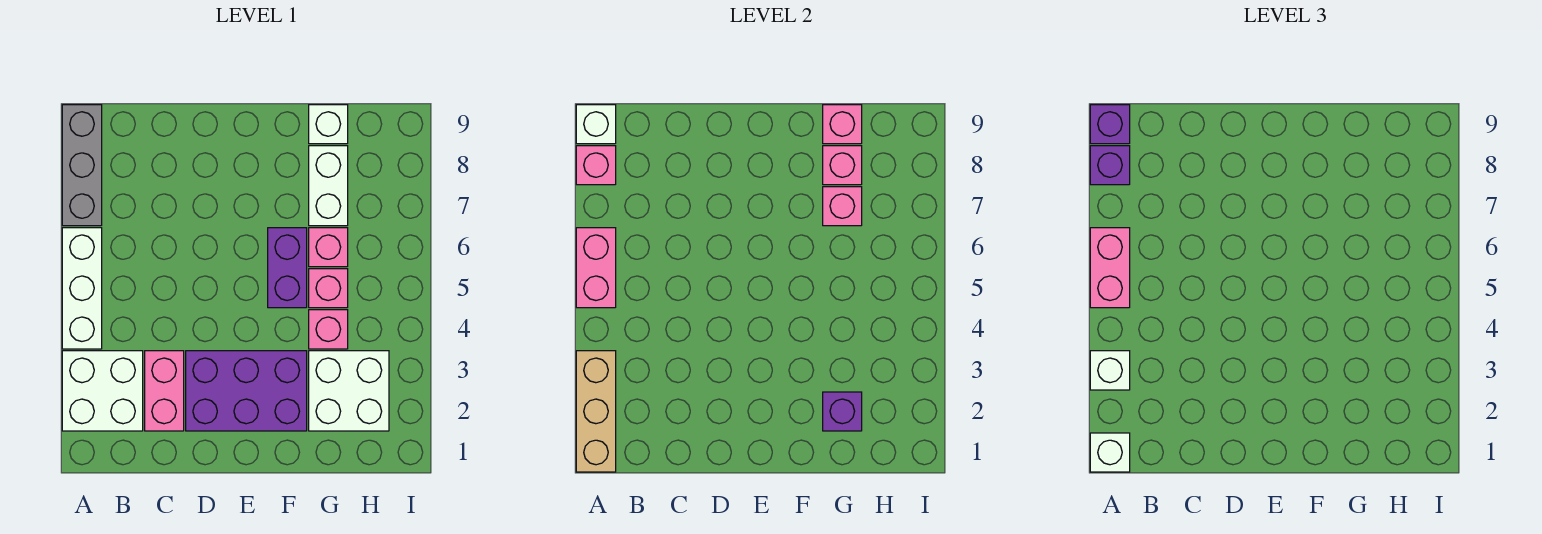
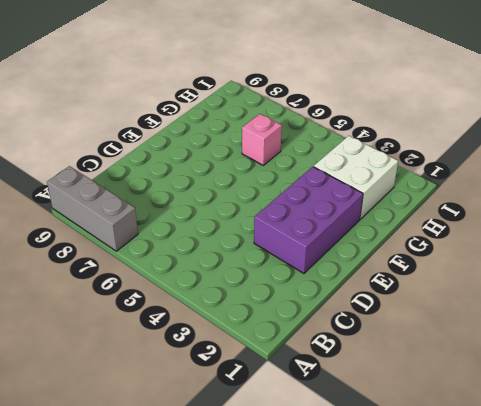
none -> white 2x2 brick [62,351,143,431]
none -> white 1x3 brick [62,228,102,349]
none -> pink 1x2 brick [145,351,184,431]

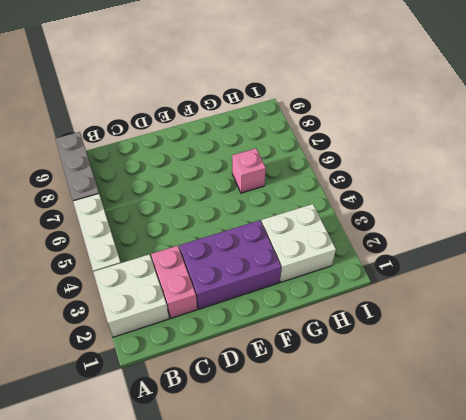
none -> purple 1x2 brick [268,228,307,308]
none -> pink 1x1 brick [309,310,348,349]
none -> pink 1x1 brick [309,269,348,308]

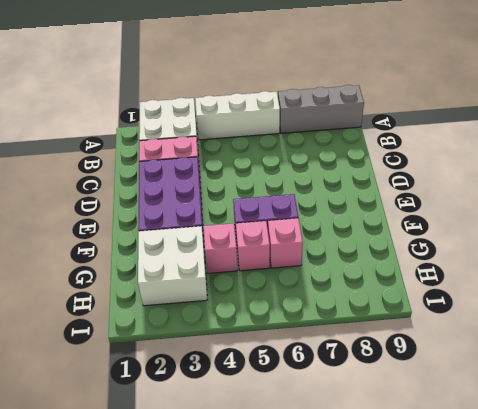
none -> white 1x2 brick [309,146,348,226]
none -> white 1x1 brick [309,105,348,144]
none -> tan 1x3 brick [576,351,616,472]

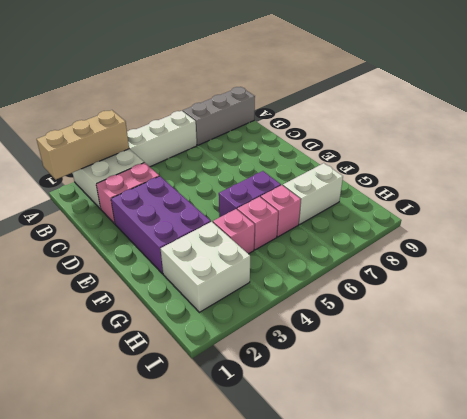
none -> white 1x1 brick [309,105,348,144]
none -> pink 1x2 brick [576,228,616,308]
none -> pink 1x1 brick [576,146,616,185]

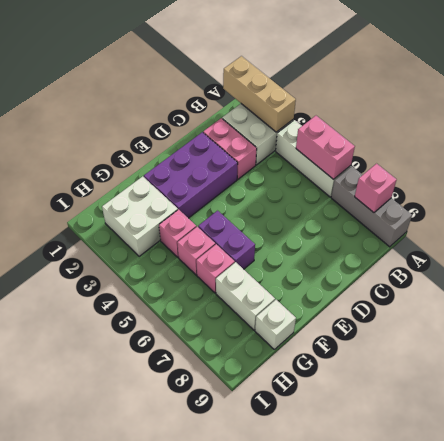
none -> white 1x1 brick [576,105,616,144]
none -> purple 1x1 brick [823,392,862,431]
none -> pink 1x1 brick [823,187,862,226]

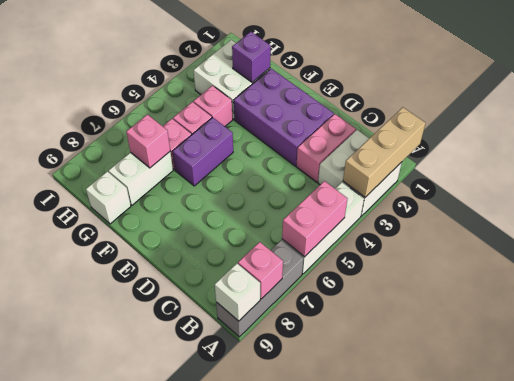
none -> pink 1x1 brick [823,146,862,185]
none -> pink 1x1 brick [823,105,862,144]
none -> white 1x1 brick [1090,433,1130,472]

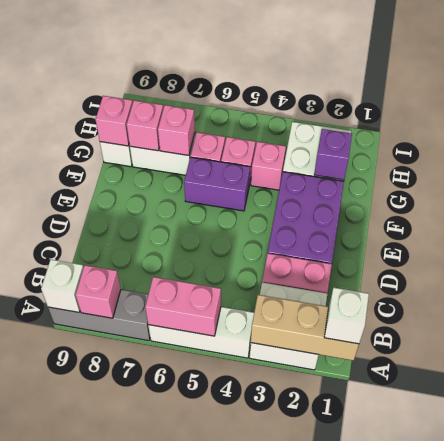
none -> white 1x1 brick [1090,351,1130,390]
none -> pink 1x2 brick [1090,228,1130,308]
none -> purple 1x1 brick [1090,146,1130,185]

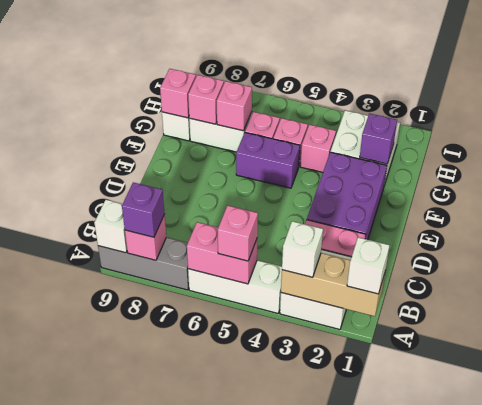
pink 1x1 brick [218,206,258,261] -> pink 1x2 brick [1090,228,1130,308]
none -> purple 1x1 brick [1090,105,1130,144]

